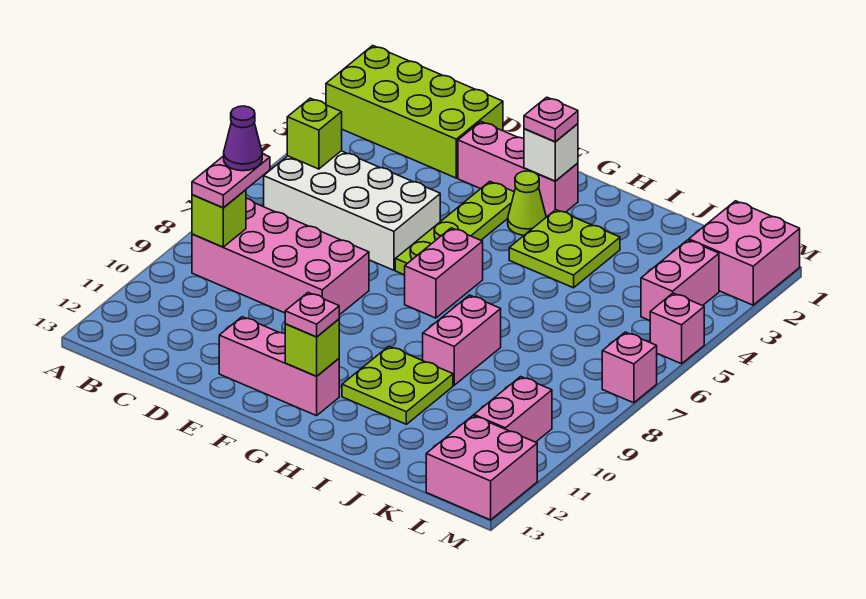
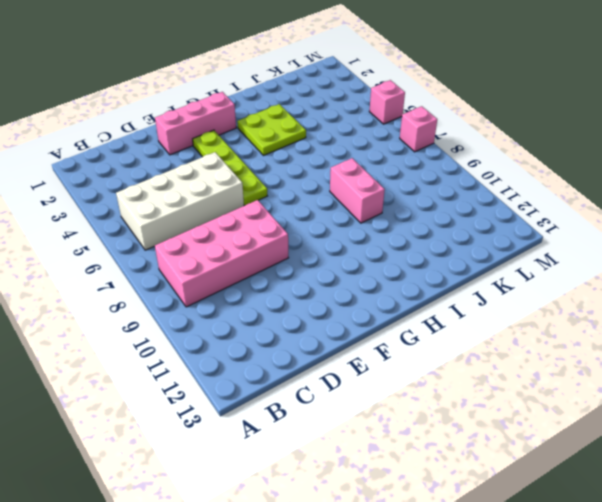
none -> lime 2x4 brick [326,46,503,178]
none -> pink 1x3 brick [219,317,339,416]
none -> lime 1x1 cone [508,171,546,235]

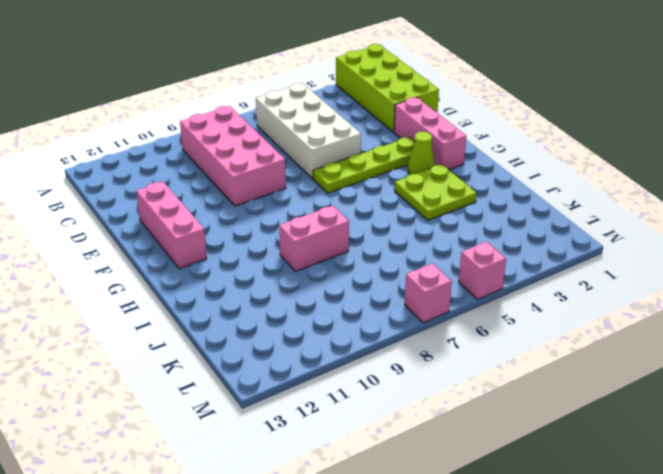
none -> pink 1x2 brick [405,228,483,318]
none -> lime 2x2 plate [342,346,453,424]
none -> pink 2x2 brick [689,201,800,305]

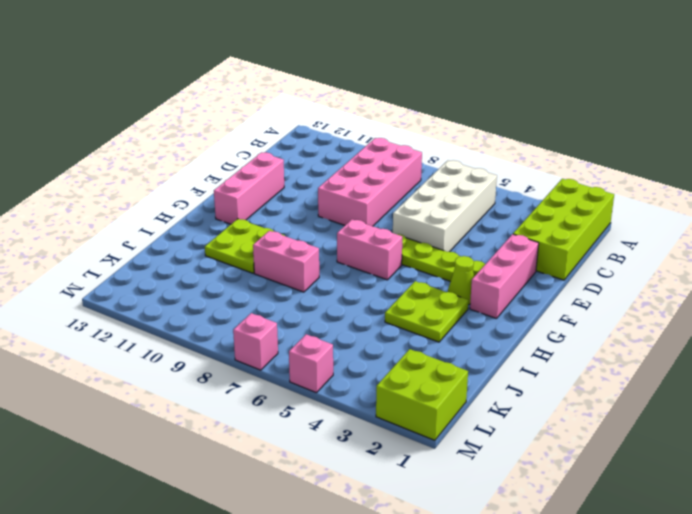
lime 2x2 brick [376,349,468,440] -> pink 2x2 brick [689,201,800,305]
none -> pink 1x2 brick [641,240,719,320]
none -> pink 1x2 brick [474,377,552,442]
none -> pink 2x2 brick [426,416,537,520]

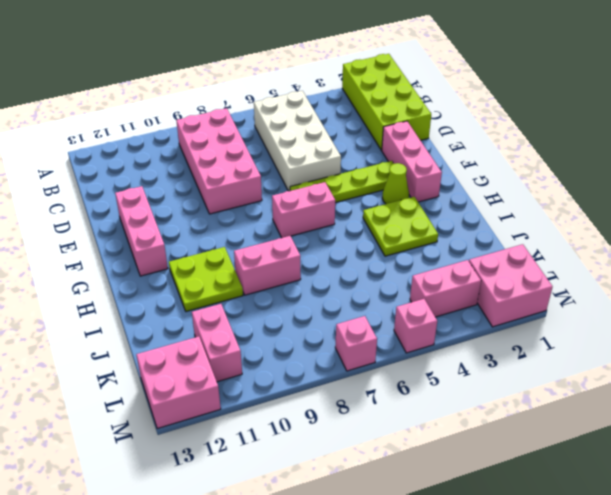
pink 1x2 brick [192,304,242,382] -> pink 1x2 brick turned to [474,377,552,442]
none -> lime 1x1 brick [287,98,342,169]
none -> lime 1x1 brick [192,190,246,247]
none -> white 1x1 brick [524,124,578,181]

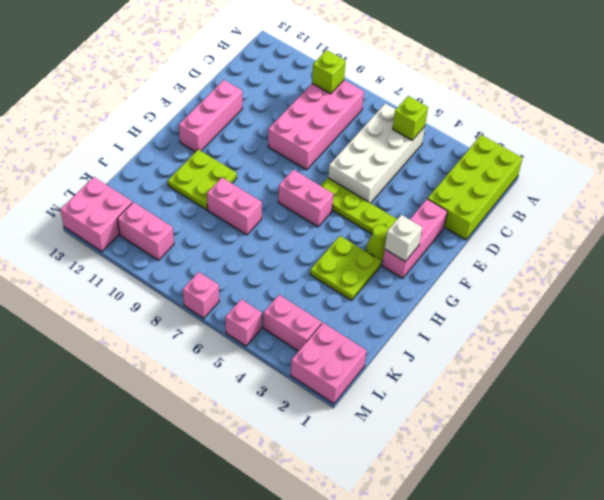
none -> lime 1x1 brick [285,319,339,376]
none -> pink 1x2 plate [192,154,270,208]
none -> pink 1x1 plate [524,97,578,142]

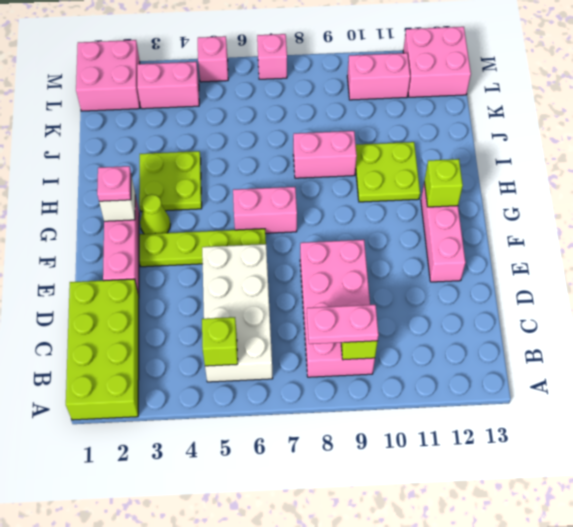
none -> pink 1x1 plate [285,293,339,337]
none -> purple 1x1 cone [224,106,262,171]

